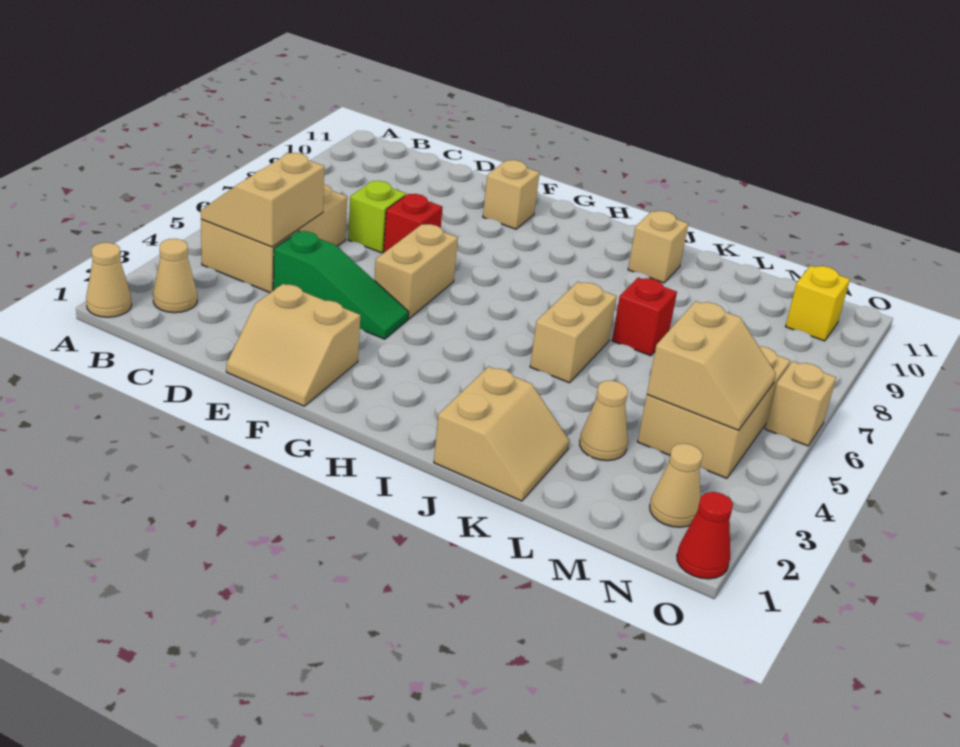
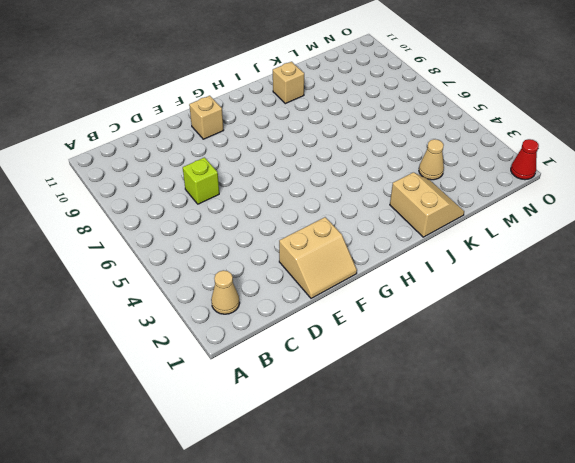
none -> tan 1x1 cone [86,243,132,317]
none -> tan 2x3 brick [201,185,347,293]
none -> green 1x3 slope [273,231,409,339]

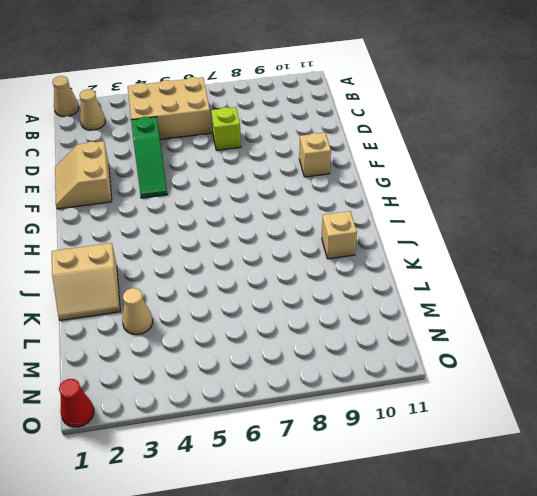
none -> red 1x1 brick [384,194,443,252]
none -> tan 1x2 brick [374,224,458,319]
none -> tan 1x2 brick [530,282,617,383]

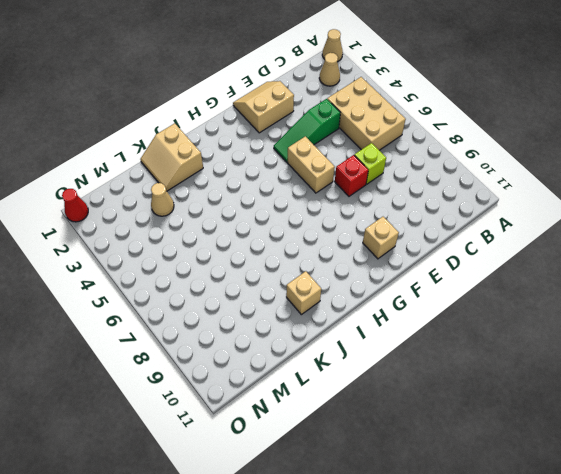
none -> tan 1x2 brick [530,282,617,383]
none -> red 1x1 brick [612,278,677,356]
none -> tan 2x3 brick [638,346,790,478]

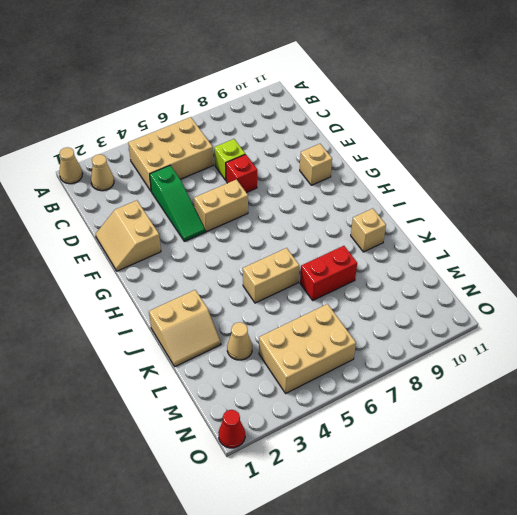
red 1x2 brick [300,246,357,300] -> red 1x1 brick [612,278,677,356]
none -> tan 1x1 cone [650,443,703,527]
none -> yellow 1x1 brick [785,266,850,341]
none -> tan 1x1 brick [765,361,836,446]

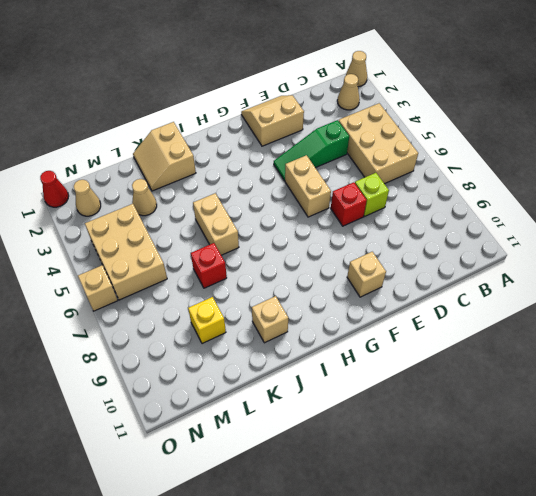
yellow 1x1 brick [188,297,226,344] -> yellow 1x1 brick moved to [785,266,850,341]
none -> tan 2x2 slope [201,153,325,247]
none -> tan 2x2 slope [647,301,776,430]

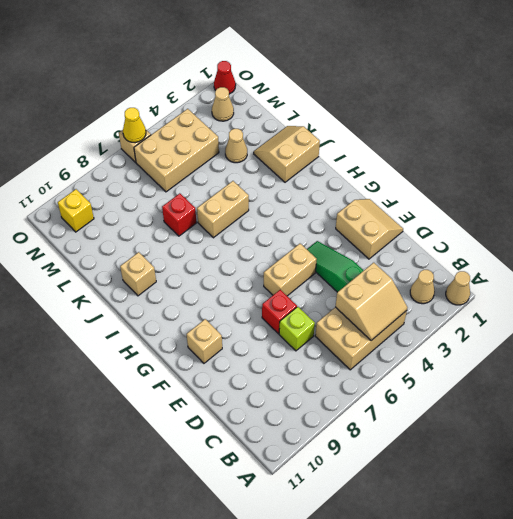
yellow 1x1 cone [123,108,146,143] -> none
none -> tan 2x2 slope [647,301,776,430]

